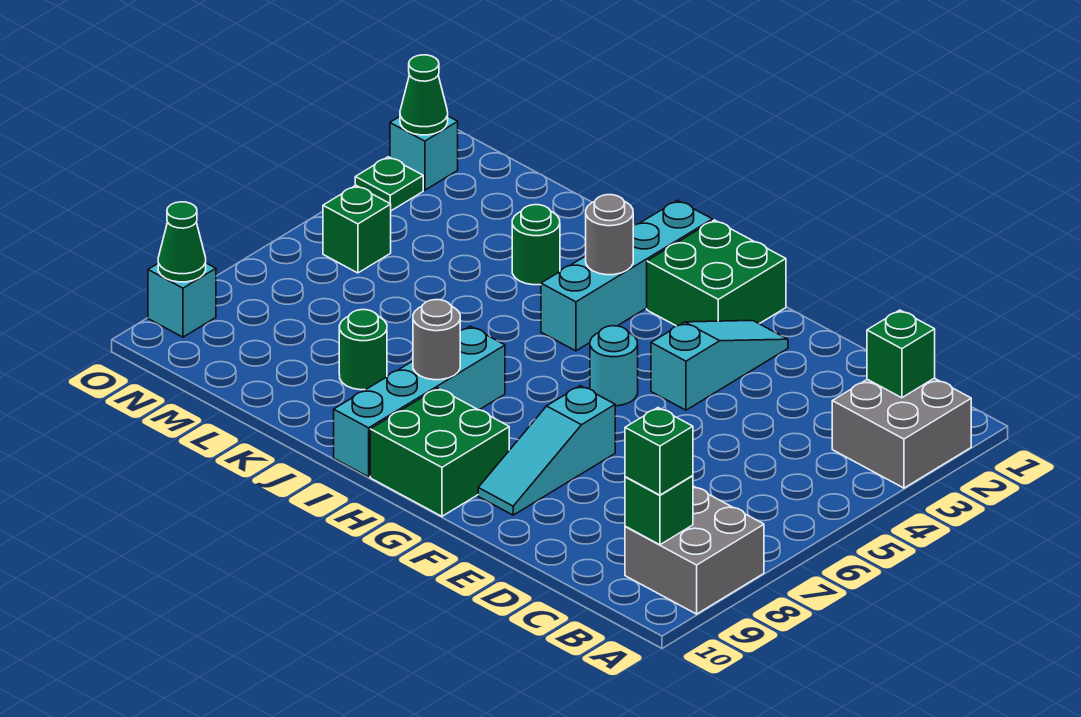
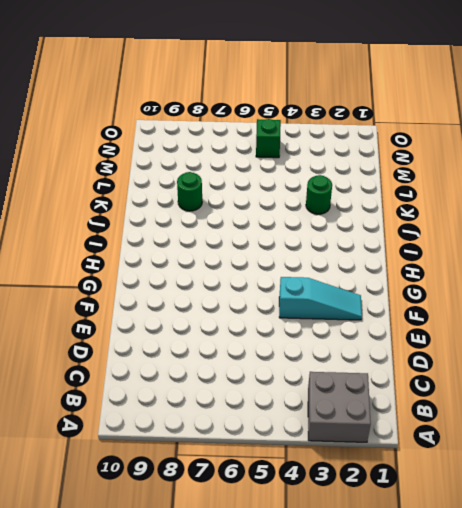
none -> grey 2x2 brick [625,486,764,614]
none -> cyan 1x3 slope [478,386,615,515]
none -> green 2x2 brick [647,220,786,326]

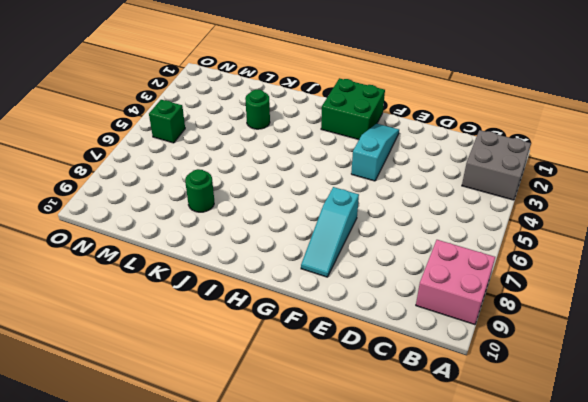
pink 2x2 brick [416,240,495,325] -> grey 2x2 brick [625,486,764,614]
none -> cyan 1x1 round brick [590,326,638,406]
none -> green 2x2 brick [370,388,509,516]
none -> cyan 1x4 brick [541,200,712,351]

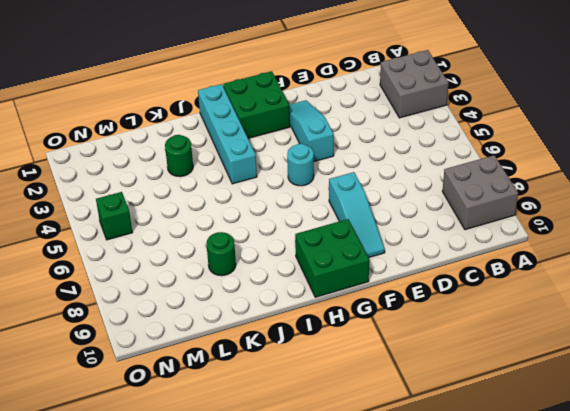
none -> cyan 1x4 brick [334,326,505,477]
none -> cyan 1x1 brick [390,116,458,190]
none -> green 1x1 plate [355,157,423,211]

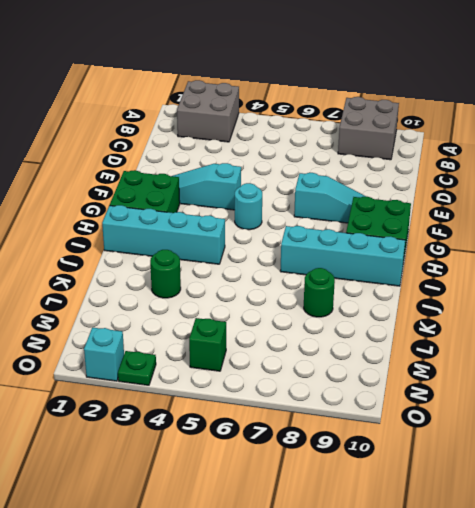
none -> cyan 1x1 brick [148,263,216,337]
none -> green 1x1 brick [867,310,935,398]
none -> green 1x1 brick [625,476,693,545]

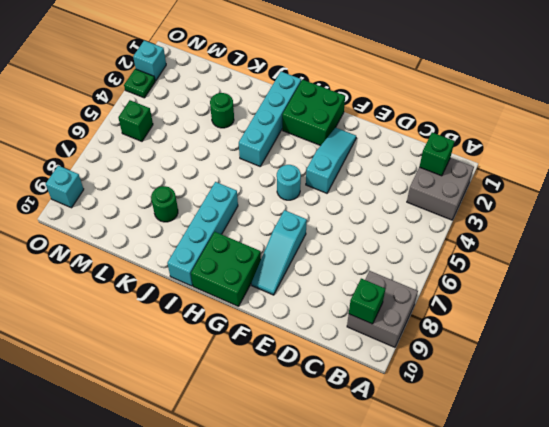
none -> grey 1x1 round brick [586,195,633,275]
none -> grey 1x1 round brick [413,300,460,380]
none -> green 1x1 cone [400,55,448,135]

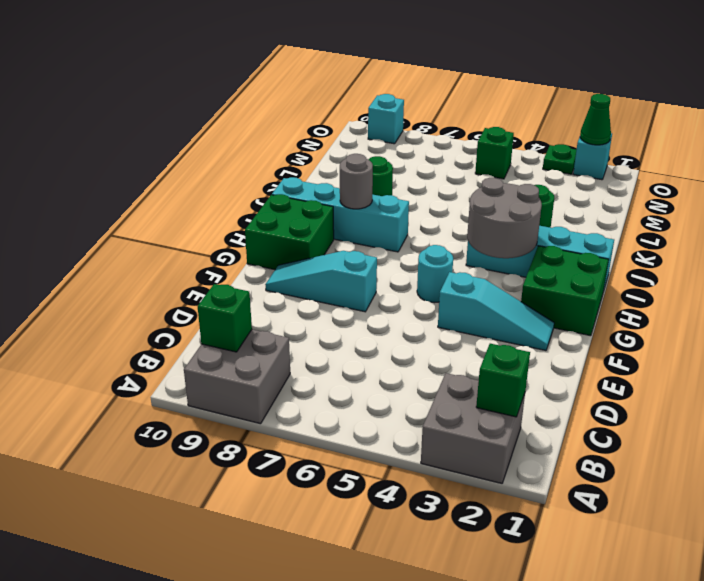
grey 2x2 round brick [467,178,542,258] -> grey 1x1 round brick [586,195,633,275]
none -> green 1x1 cone [158,202,206,282]
none -> green 1x1 brick [625,408,693,495]

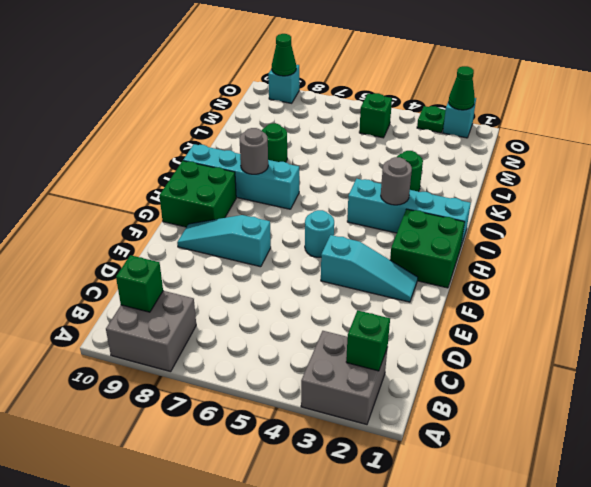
none -> green 1x1 brick [625,408,693,495]

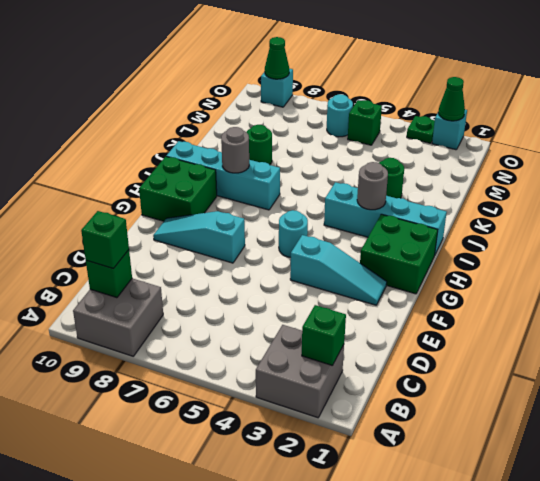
cyan 1x1 round brick [327,94,353,137] -> none

